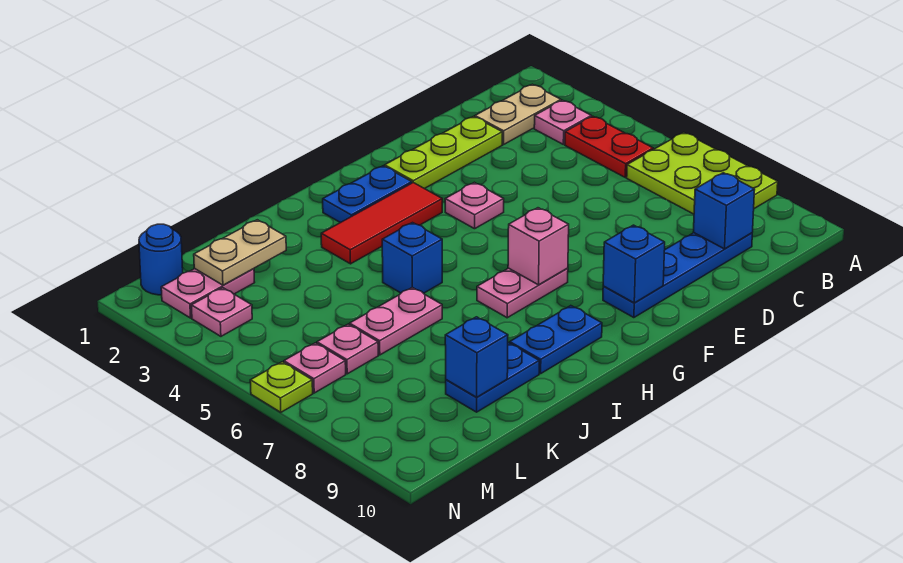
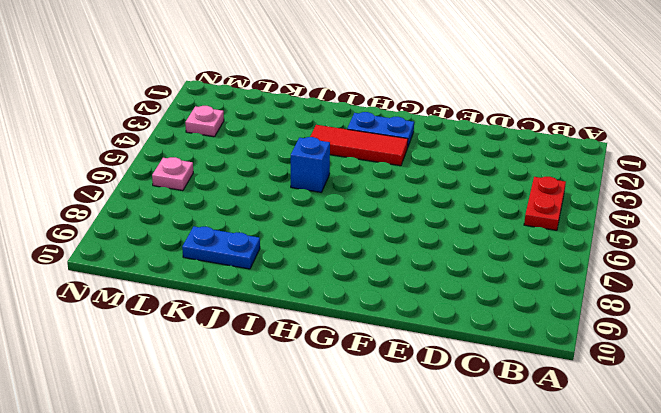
none -> lime 2x3 plate [627,132,778,214]
none -> tan 1x2 plate [475,84,561,145]
none -> pink 1x1 plate [534,100,591,144]

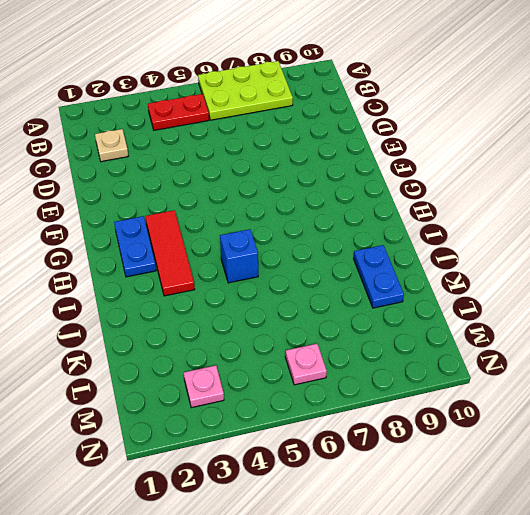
tan 1x1 plate [95,129,128,162] -> tan 1x2 plate [475,84,561,145]
none -> pink 1x1 plate [534,100,591,144]
none -> blue 1x4 plate [603,233,752,318]
none -> lime 1x3 plate [385,116,502,189]

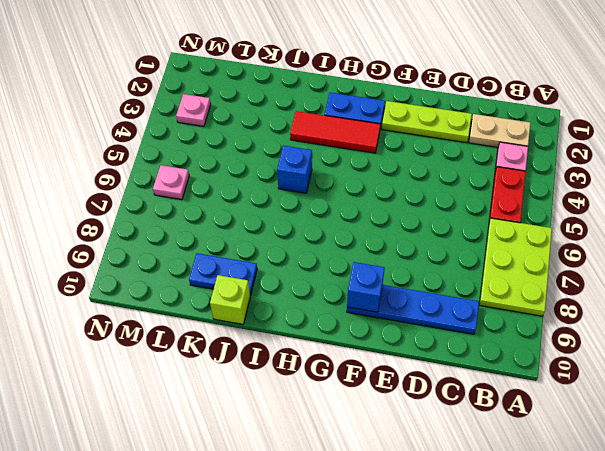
lime 1x1 brick [210,275,250,324] -> none
none -> pink 1x1 plate [445,182,504,229]
none -> pink 1x2 plate [477,268,568,318]
none -> blue 1x2 plate [510,306,602,374]

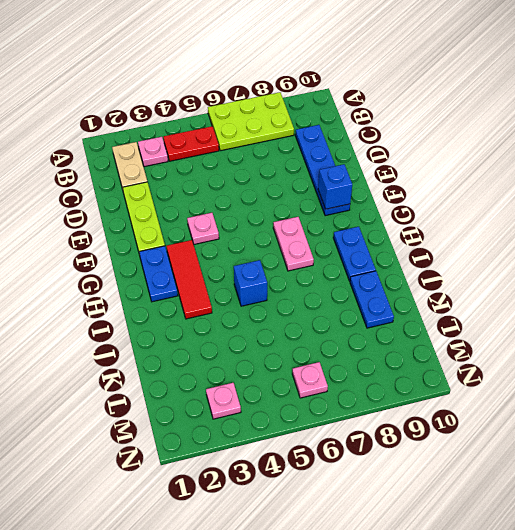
none -> pink 1x2 plate [350,287,442,355]
none -> pink 1x2 plate [161,269,255,318]
none -> pink 1x1 plate [317,324,378,374]

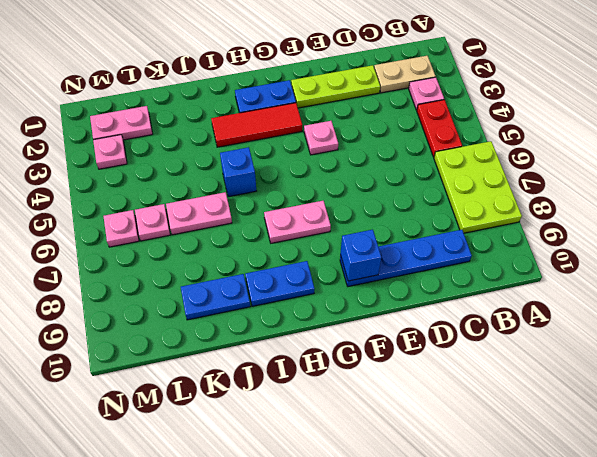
none -> blue 1x1 round brick [139,224,183,295]
none -> lime 1x1 plate [250,362,313,412]
none -> blue 1x1 brick [694,173,755,249]

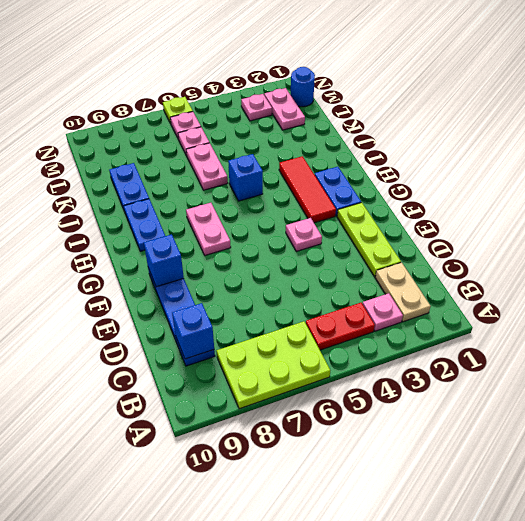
none -> pink 1x1 brick [508,208,569,285]
none -> tan 1x2 plate [194,220,286,285]
none -> blue 1x1 brick [445,317,508,397]

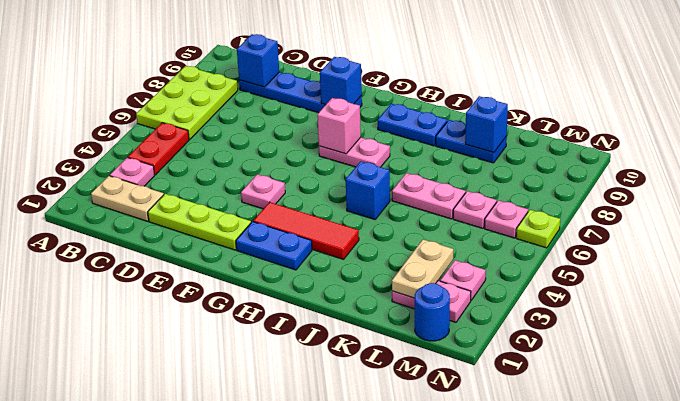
tan 1x2 plate [392,239,453,298] -> tan 1x2 plate turned to [194,220,286,285]

